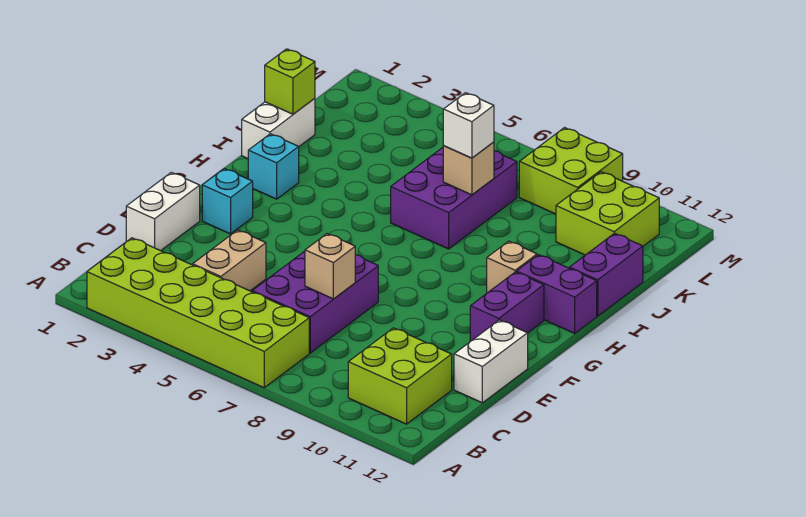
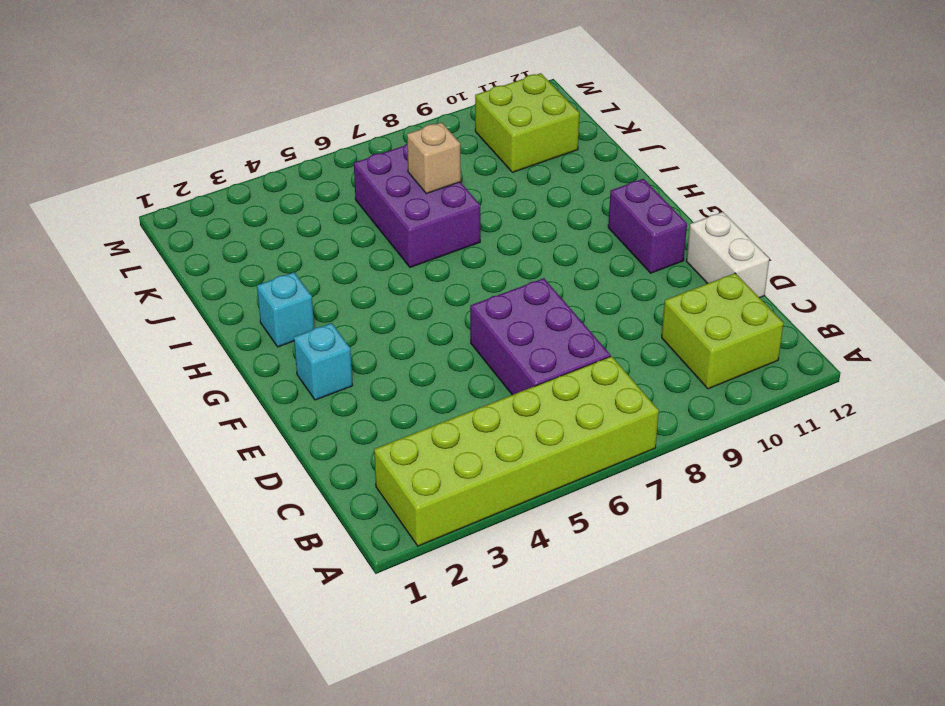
none -> tan 1x2 brick [193,230,266,291]
none -> white 1x2 brick [126,172,200,251]
none -> tan 1x1 brick [487,241,537,293]

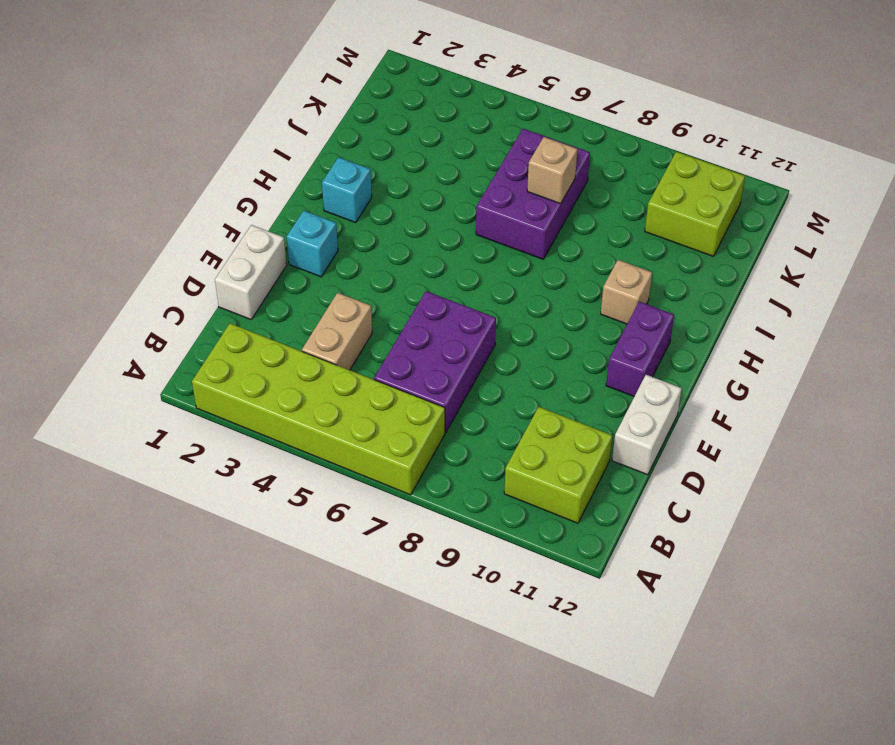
none -> purple 1x2 brick [517,255,597,333]
none -> white 1x2 brick [242,98,315,158]
none -> purple 1x2 brick [569,233,643,316]

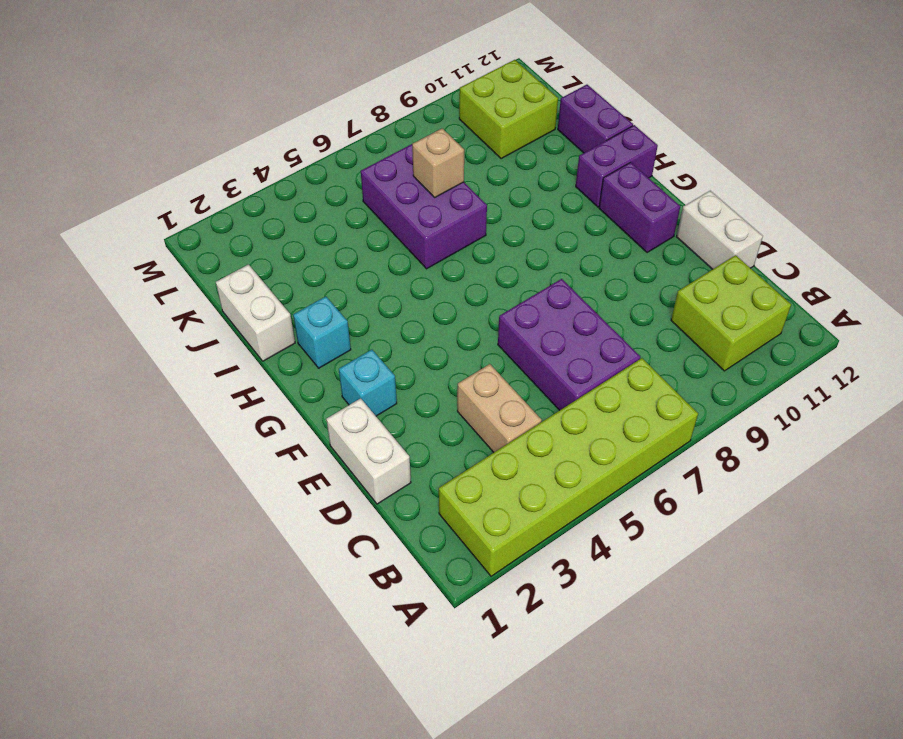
none -> tan 1x1 brick [487,241,537,293]
none -> lime 2x2 brick [519,128,623,214]
none -> tan 1x1 brick [305,234,355,299]

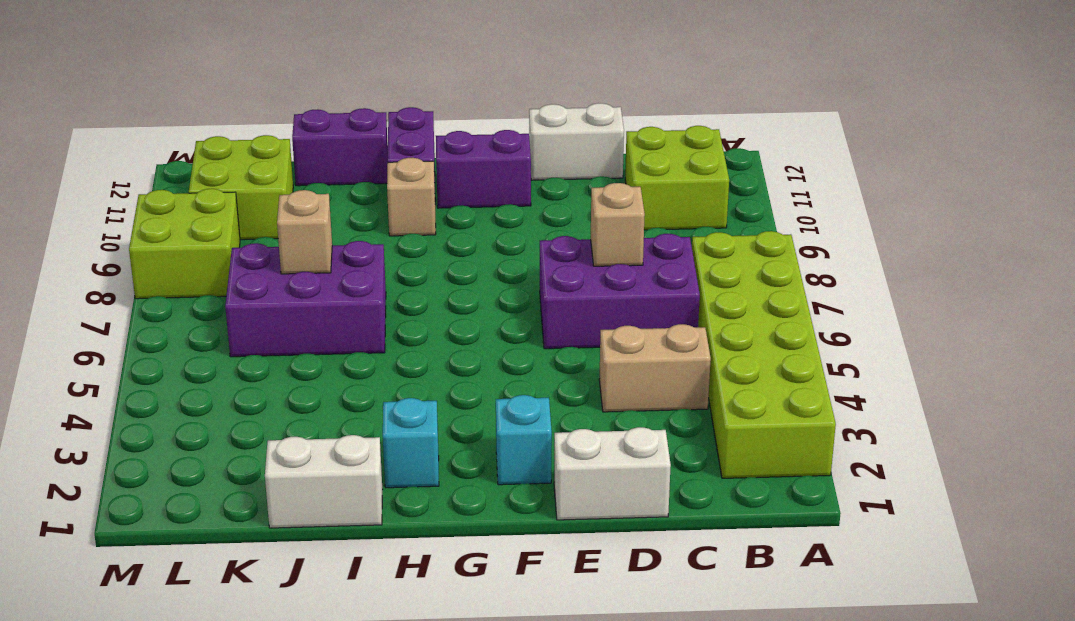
none -> lime 1x1 brick [265,49,315,114]
none -> white 1x1 brick [443,93,494,158]

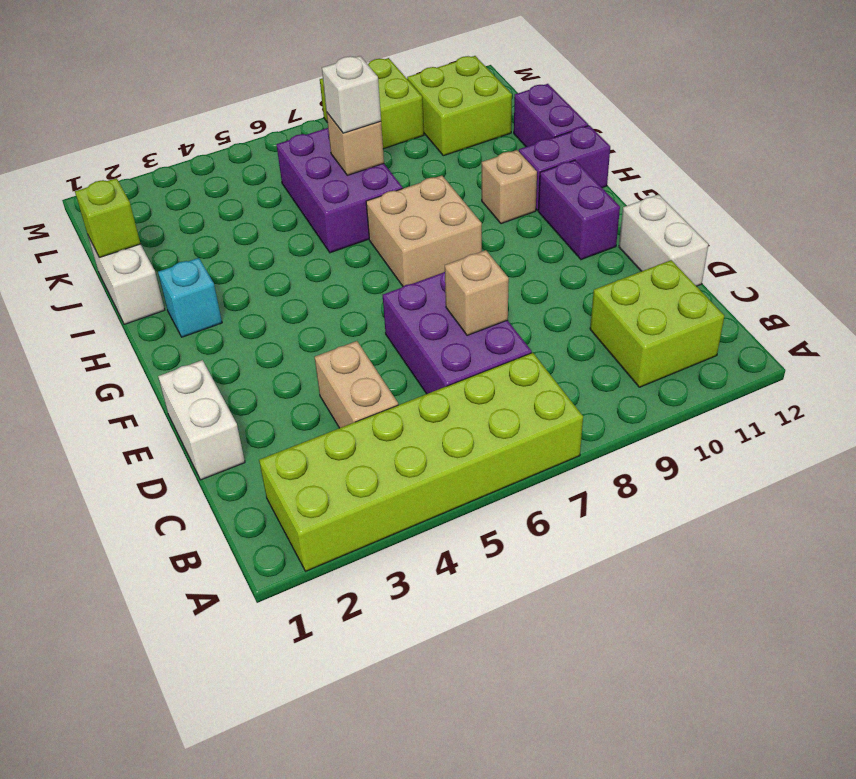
tan 2x2 brick [366,175,482,286] -> none
none -> cyan 1x1 brick [202,169,253,234]

